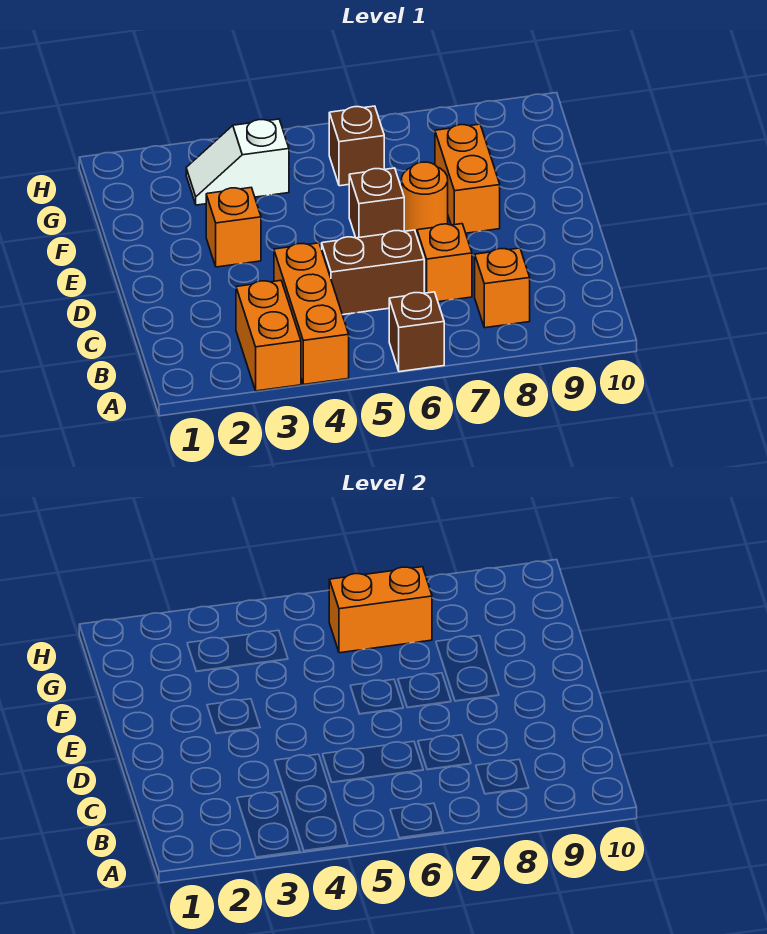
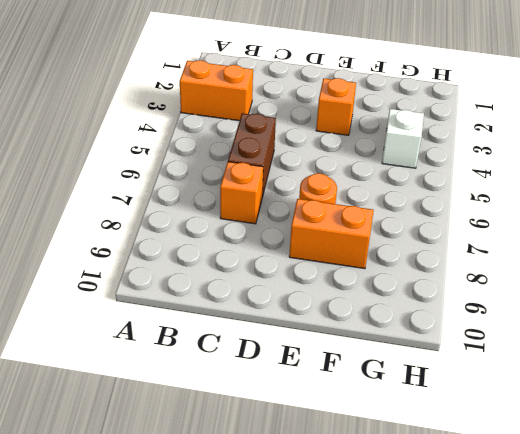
none -> orange 1x3 brick [274,243,349,385]
none -> brown 1x1 brick [389,292,444,372]
none -> orange 1x1 brick [475,248,530,328]

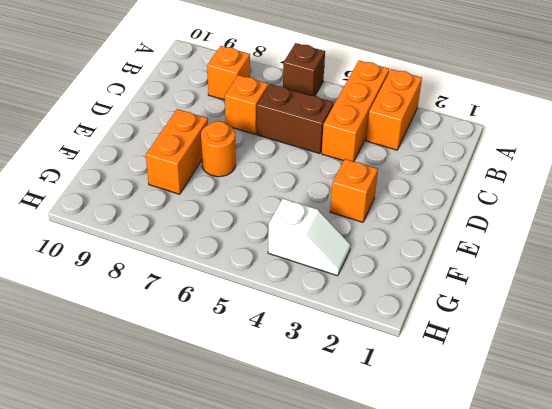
none -> brown 1x1 brick [349,168,404,238]
none -> brown 1x1 brick [329,106,384,186]
none -> orange 1x2 brick [329,567,432,653]

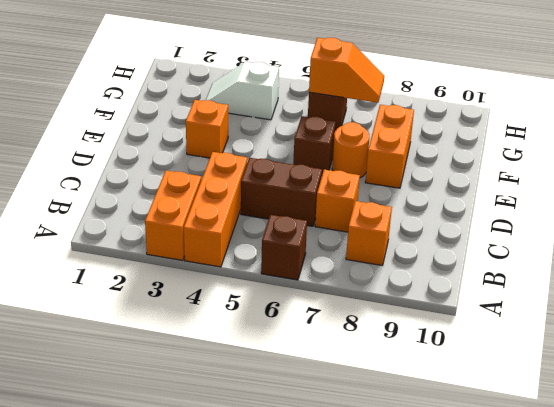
orange 1x2 slope [309,38,384,103] -> orange 1x2 brick [329,567,432,653]

